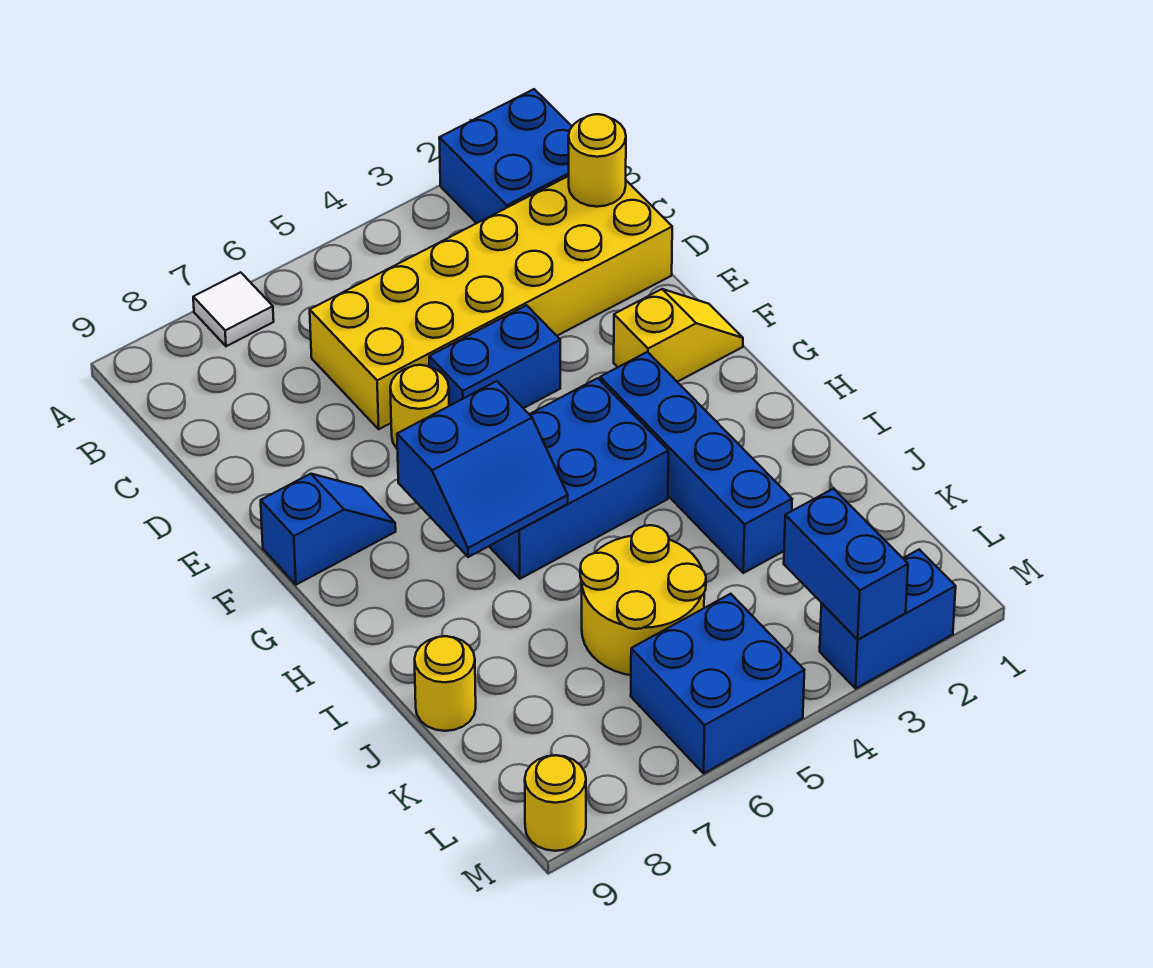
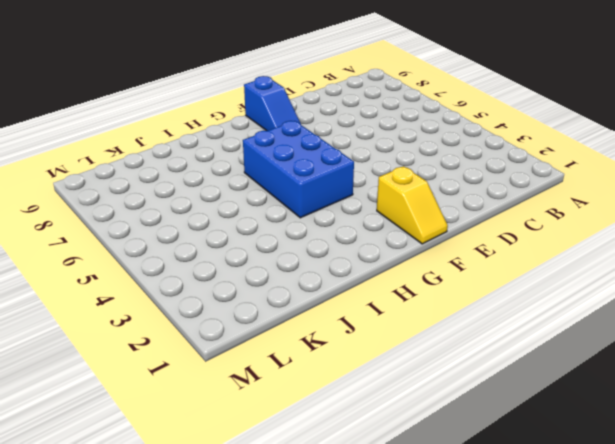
none -> blue 2x2 brick [439,89,572,223]
none -> white 1x1 tile [193,272,274,346]
none -> yellow 2x6 brick [310,176,672,429]

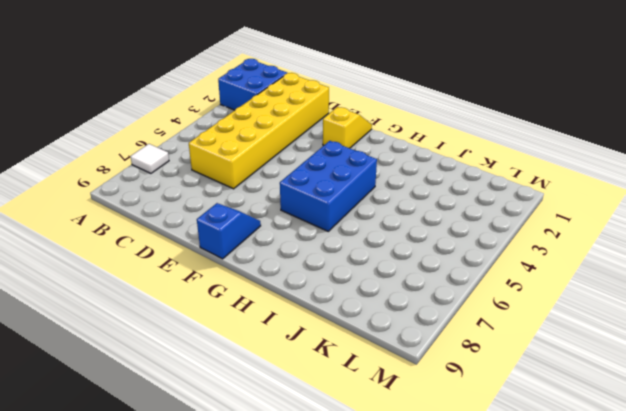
none -> blue 1x2 brick [429,305,560,408]
none -> yellow 1x1 round brick [390,365,449,448]
none -> blue 1x4 brick [600,352,792,573]

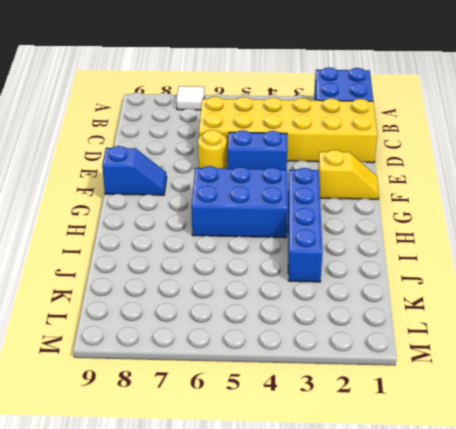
none -> yellow 2x2 round brick [580,525,706,675]
none -> yellow 1x1 round brick [415,636,476,731]
none -> blue 2x2 brick [631,594,804,773]

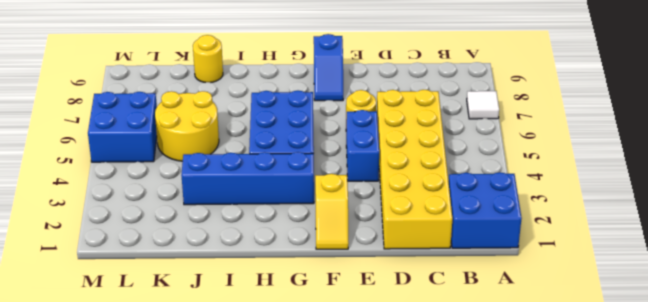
none -> blue 1x2 brick [820,549,956,688]
none -> yellow 1x1 round brick [525,755,586,851]
none -> yellow 1x1 round brick [568,114,626,207]

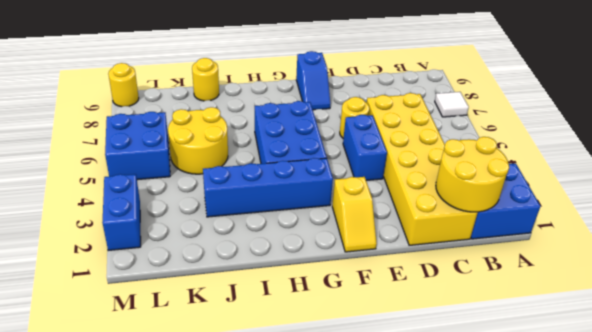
yellow 2x2 round brick [436,137,509,212] -> yellow 1x1 round brick [568,114,626,207]
none -> blue 2x2 slope [397,381,568,557]
none -> blue 1x2 brick [784,489,908,640]

